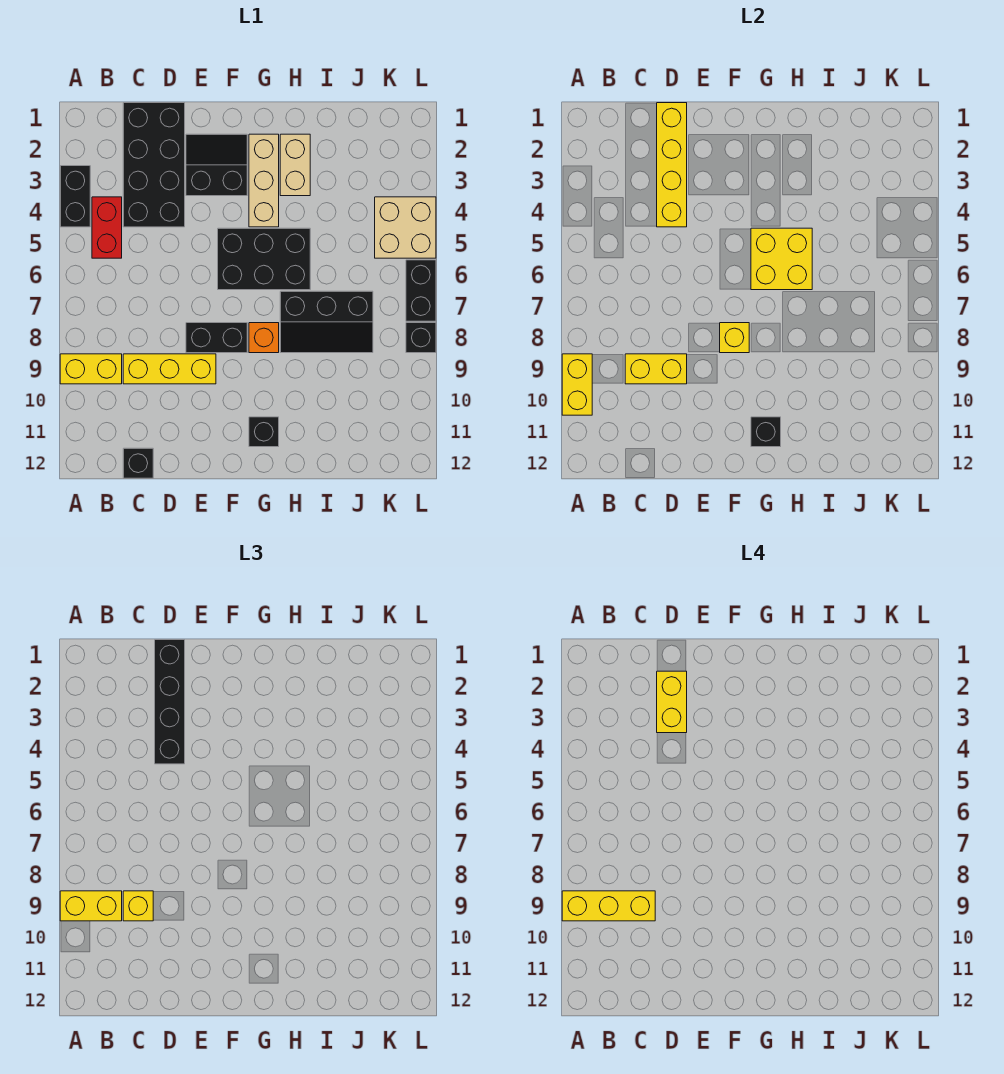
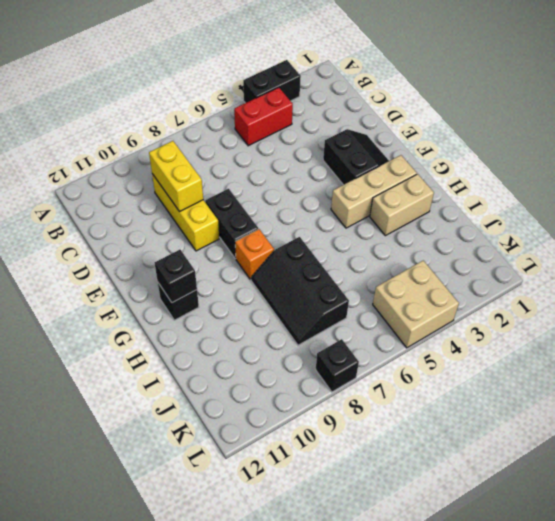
none -> yellow 1x2 brick [60,354,122,384]
none -> black 2x4 brick [123,103,185,227]
none -> black 1x1 brick [123,448,153,478]

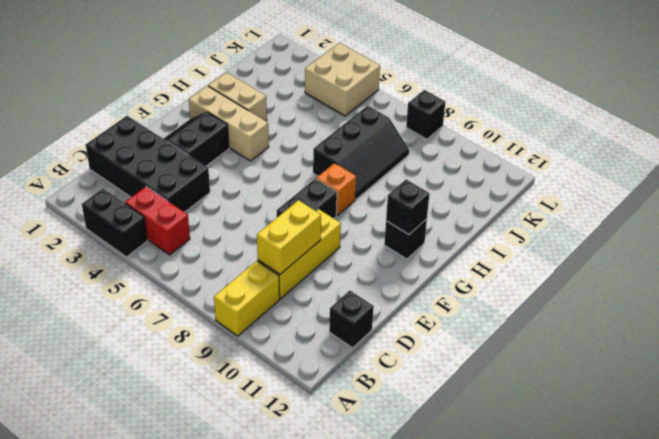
none -> black 2x3 brick [218,228,310,290]
none -> black 1x2 brick [406,260,436,321]
none -> yellow 1x2 brick [562,354,592,415]

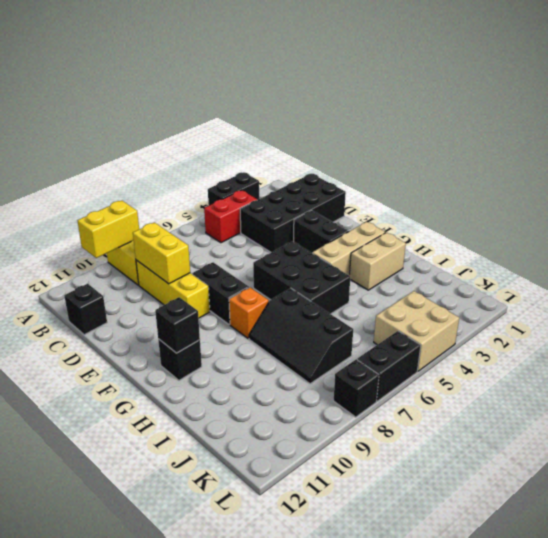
none -> yellow 1x4 brick [657,103,687,227]
none -> yellow 1x1 brick [720,323,749,353]
none -> yellow 2x2 brick [751,228,812,290]

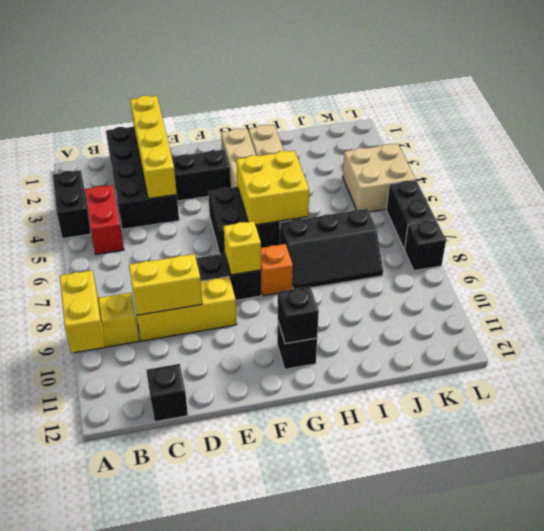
none -> yellow 1x2 brick [60,891,122,921]
none -> yellow 1x1 brick [123,891,153,921]
none -> black 1x4 brick [155,640,185,764]

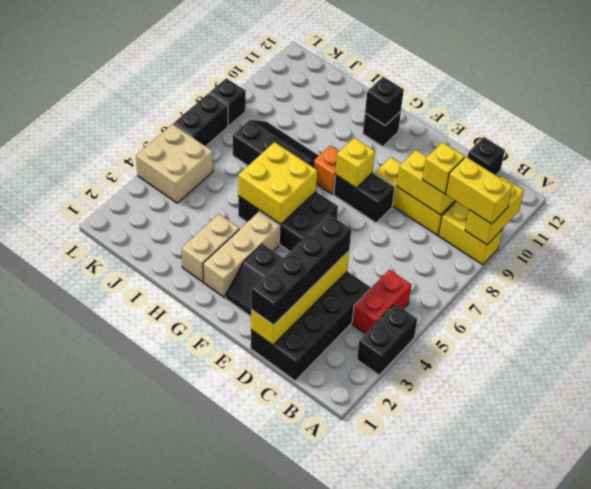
none -> yellow 1x3 brick [562,891,655,921]
none -> yellow 1x2 brick [657,671,687,733]

